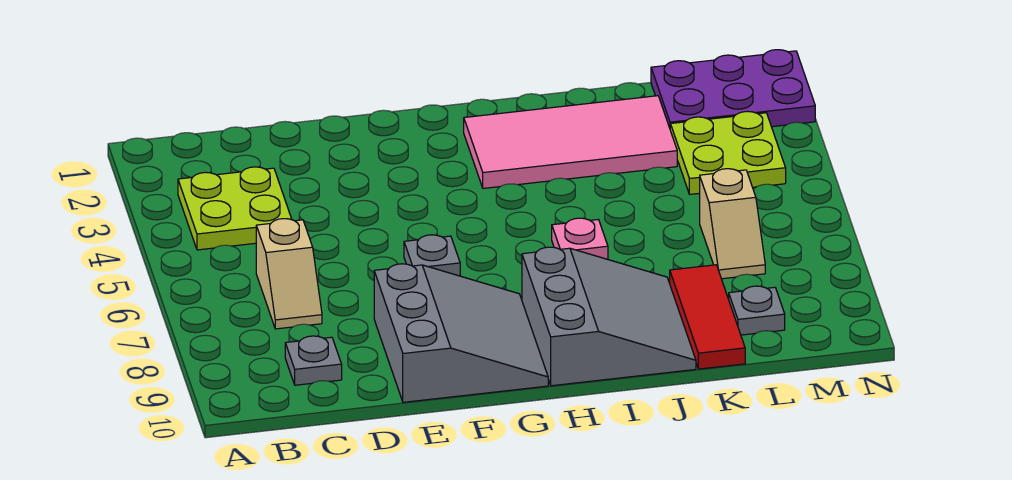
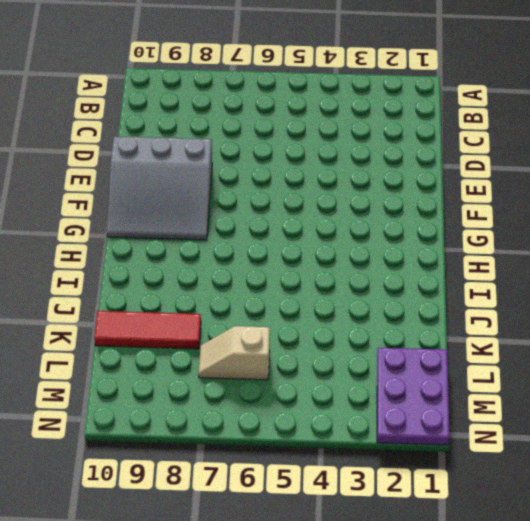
none -> lime 2x2 plate [178,167,292,250]
none -> tan 1x2 slope [256,219,322,329]
none -> grey 1x1 plate [285,336,342,385]

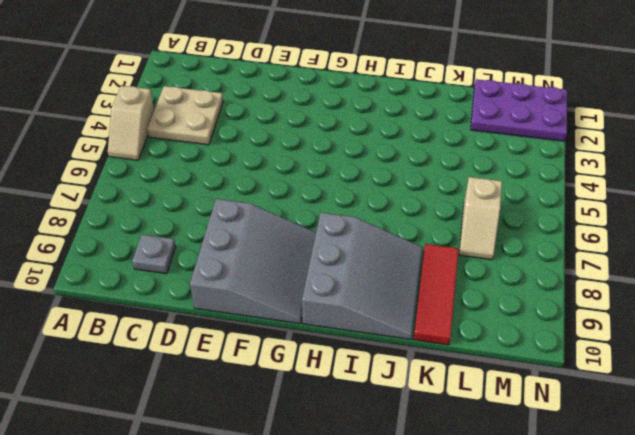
tan 1x2 slope [108,86,154,160] -> tan 1x2 slope moved to [256,219,322,329]
tan 2x2 plate [147,86,223,145] -> lime 2x2 plate [178,167,292,250]
none -> grey 1x1 plate [404,235,460,276]
none -> pink 2x4 tile [464,96,677,188]
none -> pink 1x1 plate [552,218,608,259]

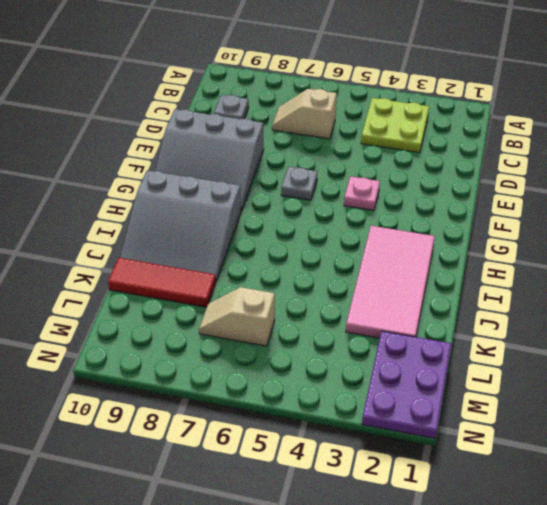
pink 1x1 plate [344,176,380,211] -> pink 1x1 plate moved to [552,218,608,259]
none -> lime 2x2 plate [670,111,786,194]
none -> grey 1x1 plate [729,286,785,335]

